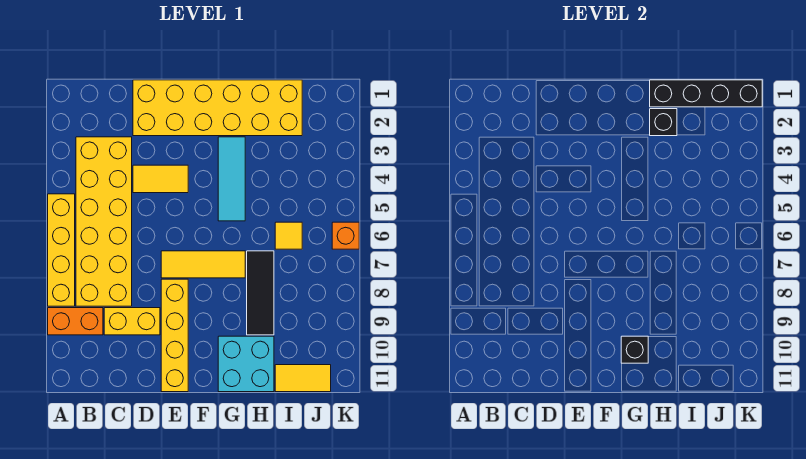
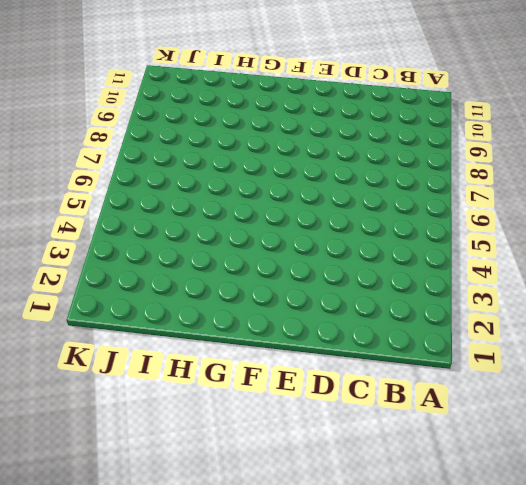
none -> yellow 1x4 brick [48,194,75,306]
none -> orange 1x2 brick [48,308,103,335]
none -> yellow 2x6 brick [76,137,132,306]

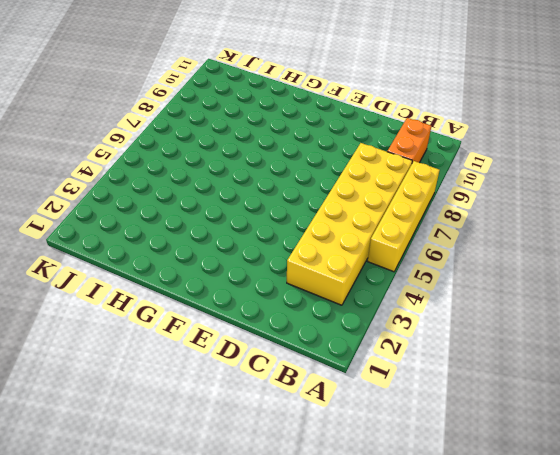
orange 1x2 brick [387,118,431,163] -> orange 1x2 brick turned to [48,308,103,335]
none -> yellow 1x2 brick [104,308,160,335]
none -> yellow 2x6 brick [133,80,302,136]
none -> yellow 1x2 tile [133,165,188,193]

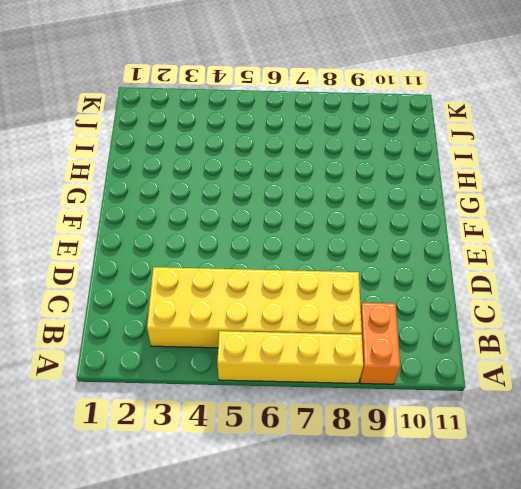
none -> yellow 1x2 brick [104,308,160,335]
none -> yellow 2x6 brick [133,80,302,136]
none -> yellow 1x2 tile [133,165,188,193]

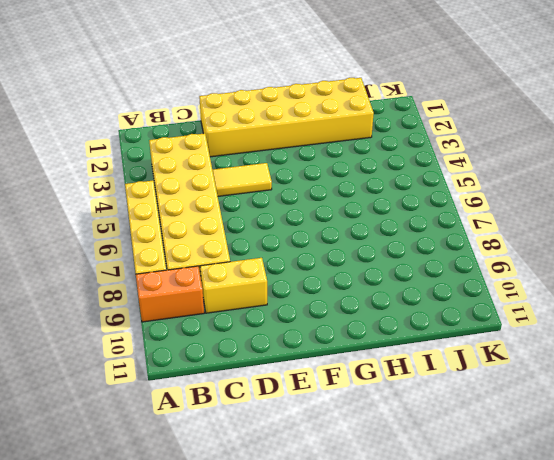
none -> yellow 1x3 tile [161,251,245,278]
none -> yellow 1x4 brick [161,279,188,392]
none -> cyan 1x3 tile [218,137,245,221]

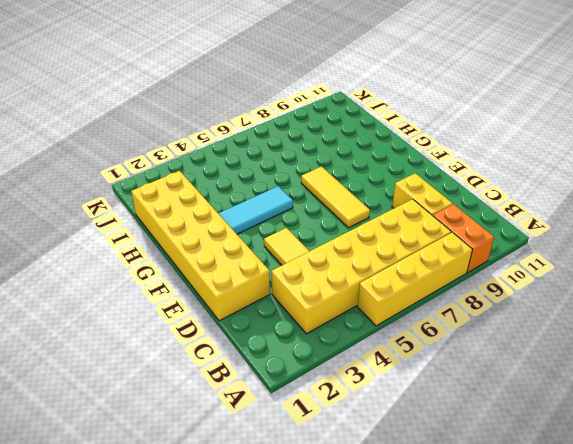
none -> yellow 1x4 brick [161,279,188,392]
none -> cyan 2x2 brick [218,336,274,392]
none -> black 1x3 tile [247,251,274,335]

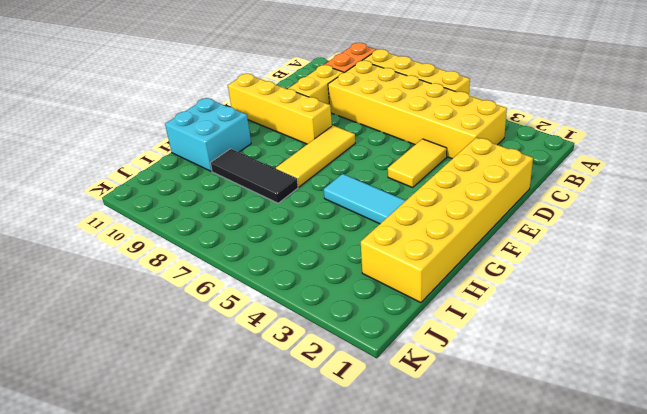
none -> yellow 1x1 tile [275,222,302,249]
none -> yellow 1x2 tile [275,365,331,392]
none -> orange 1x1 brick [332,222,359,249]

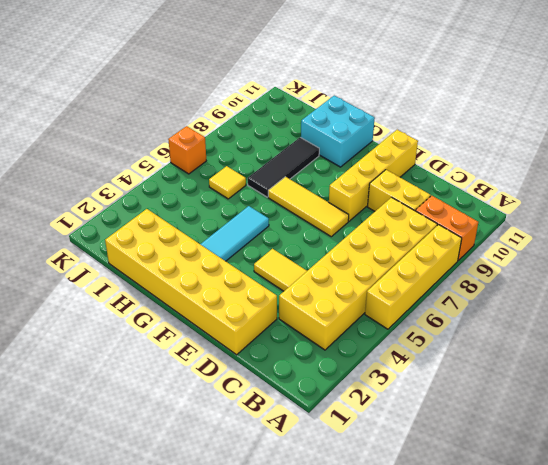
none -> yellow 1x2 tile [275,365,331,392]
none -> black 1x1 brick [621,336,648,363]
none -> black 1x4 brick [650,80,762,107]

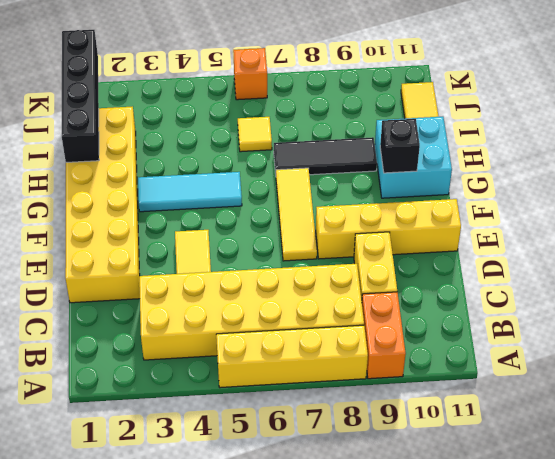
none -> black 1x1 brick [650,109,677,136]

